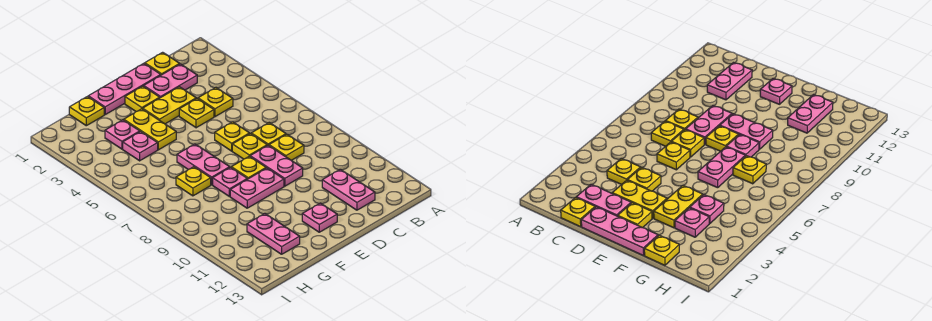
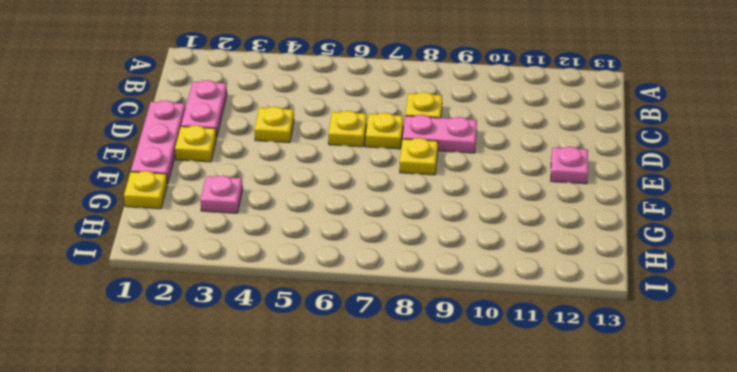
none -> yellow 1x1 plate [145,52,179,75]
none -> yellow 1x1 plate [198,88,233,117]
none -> yellow 1x1 plate [251,123,286,145]

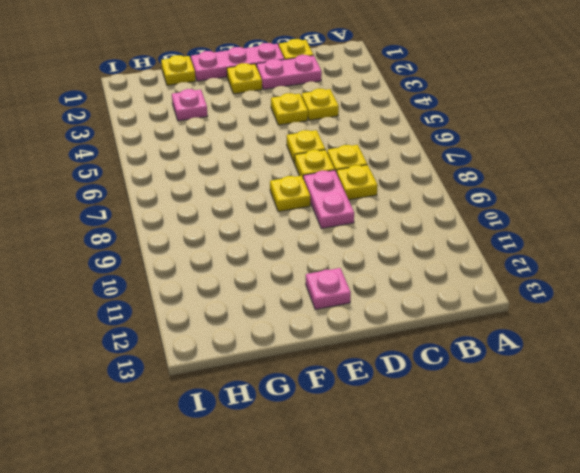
none -> pink 1x2 plate [322,169,375,210]
none -> yellow 1x2 plate [143,87,196,124]
none -> pink 1x2 plate [230,168,284,208]

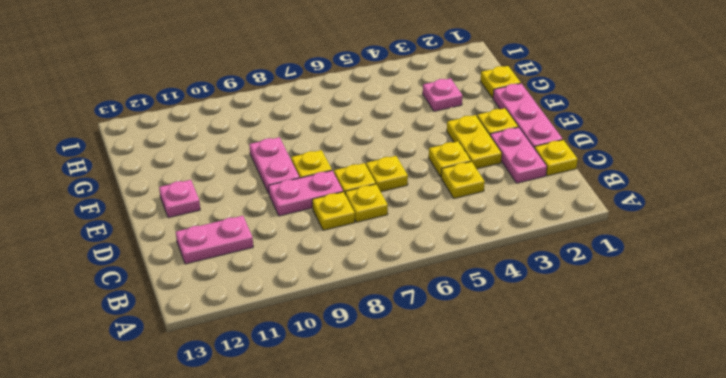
none -> yellow 1x2 plate [124,109,176,150]
none -> pink 1x2 plate [177,144,230,185]
none -> pink 1x1 plate [213,167,247,197]

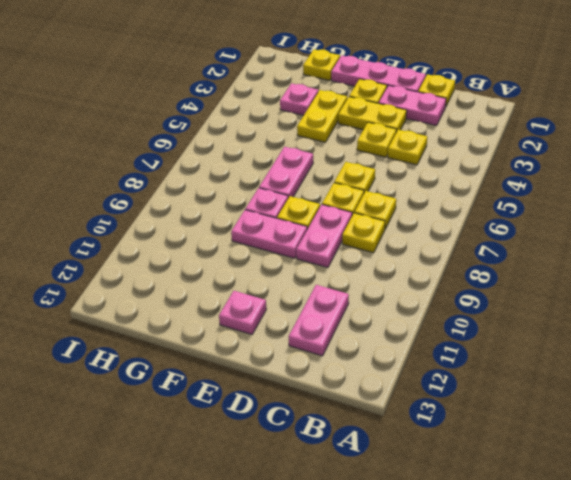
none -> pink 1x1 plate [123,132,158,161]
none -> yellow 1x1 plate [176,167,211,196]
none -> pink 1x2 plate [247,214,300,254]

